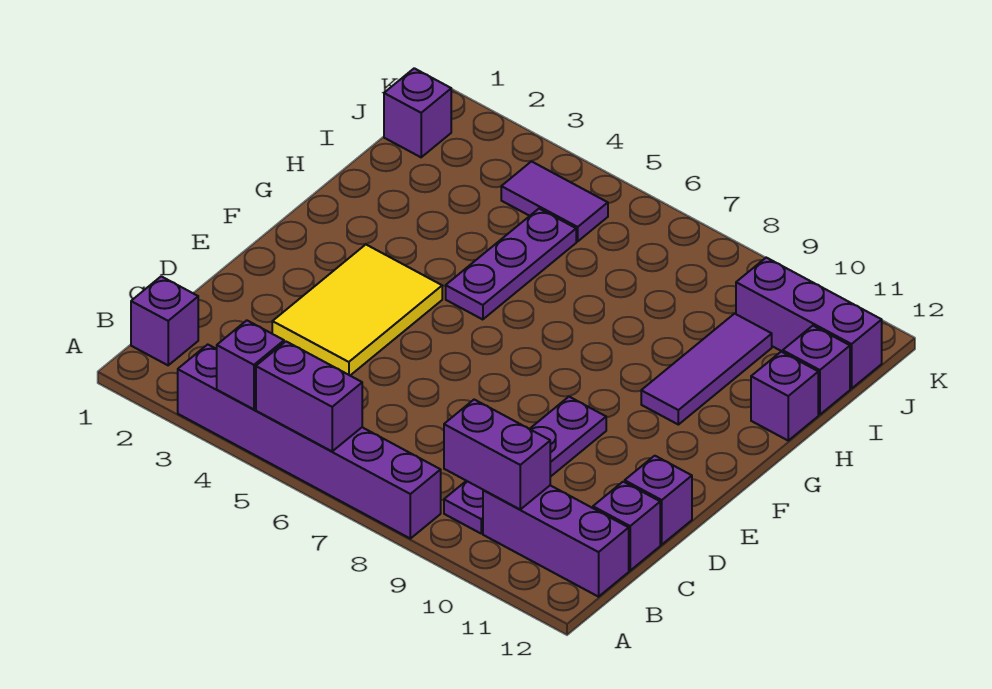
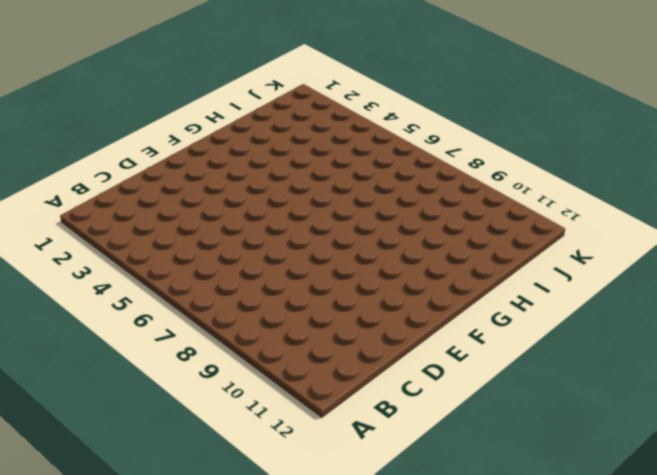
none -> purple 1x6 brick [178,344,441,539]
none -> purple 1x1 brick [131,276,198,365]
none -> purple 1x4 plate [444,397,606,533]

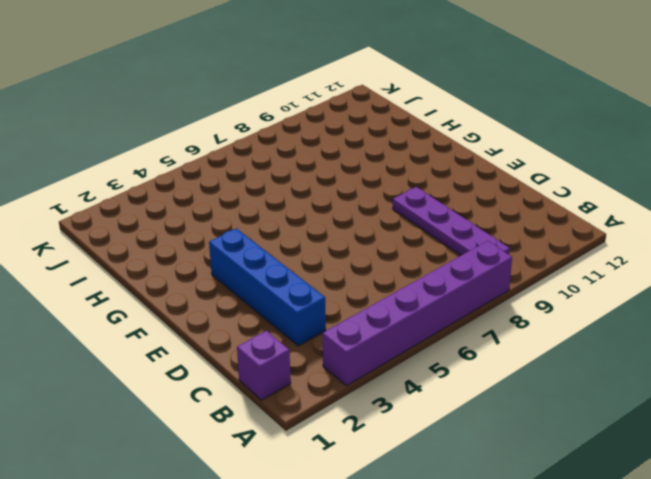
blue 1x4 brick [209,228,326,346] -> yellow 2x3 tile [272,245,442,375]
none -> purple 1x3 brick [483,485,629,597]
none -> purple 1x1 brick [593,482,660,571]
none -> purple 1x1 brick [625,456,692,545]

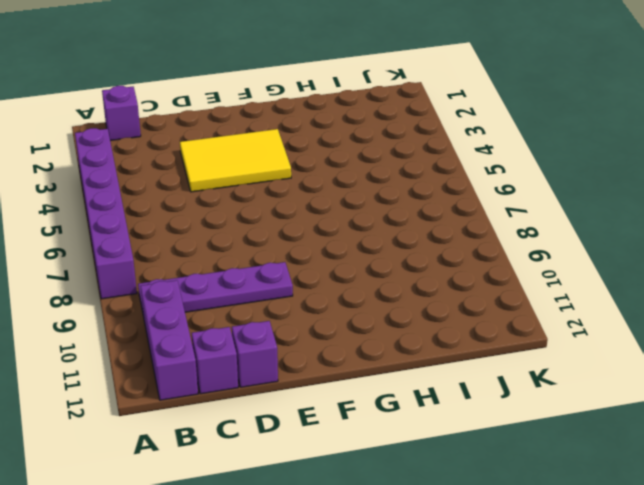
none -> purple 1x3 plate [446,209,576,320]
none -> purple 1x3 tile [641,314,772,425]
none -> purple 1x1 brick [751,351,818,440]

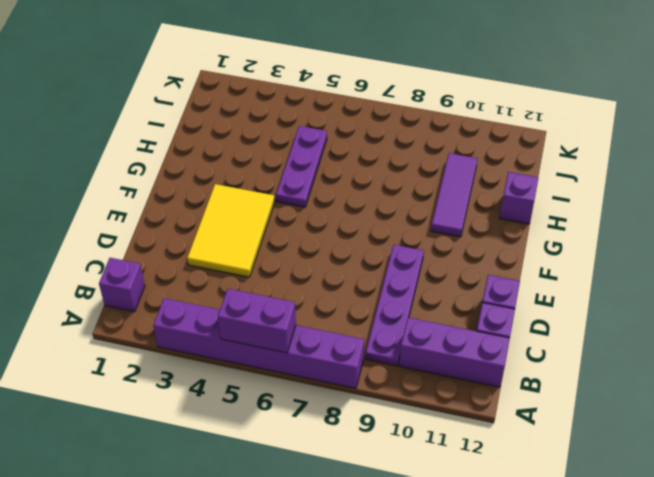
none -> purple 1x1 brick [783,326,850,415]
none -> purple 1x1 brick [384,68,451,157]
none -> purple 1x2 tile [501,162,608,241]

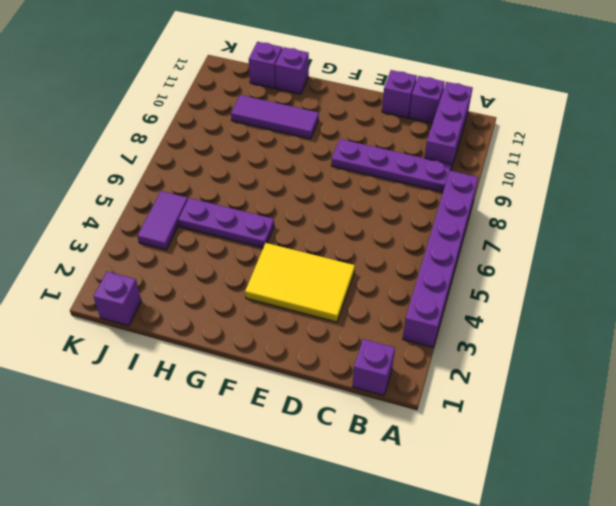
none -> purple 1x3 brick [736,258,882,389]
none -> purple 1x1 brick [217,320,284,410]
none -> purple 1x2 brick [256,342,362,451]

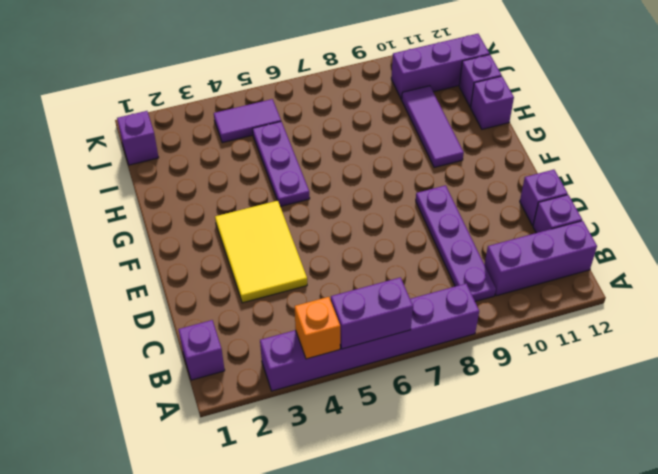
orange 1x1 brick [295,297,340,359] -> purple 1x1 brick [217,320,284,410]
none -> purple 1x2 brick [444,400,550,509]

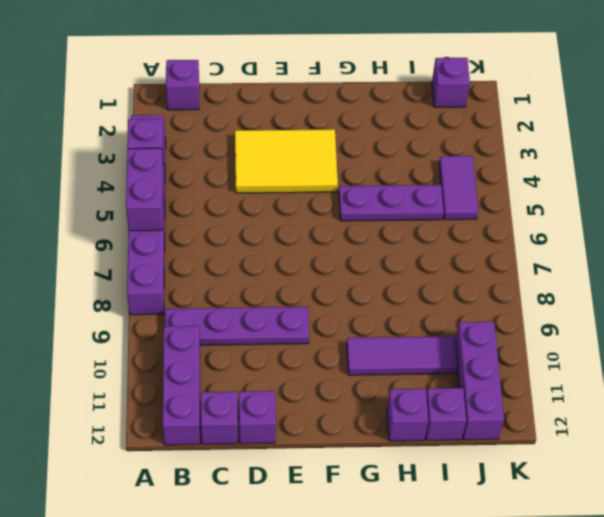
none -> purple 1x2 brick [444,400,550,509]

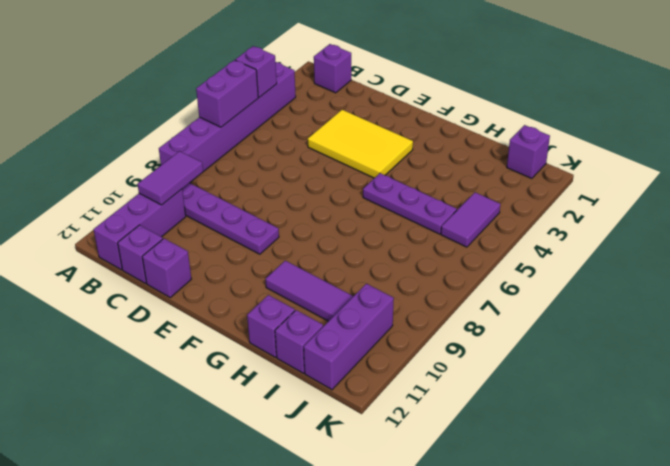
purple 1x2 tile [137,151,203,205] -> purple 1x2 brick [444,400,550,509]

